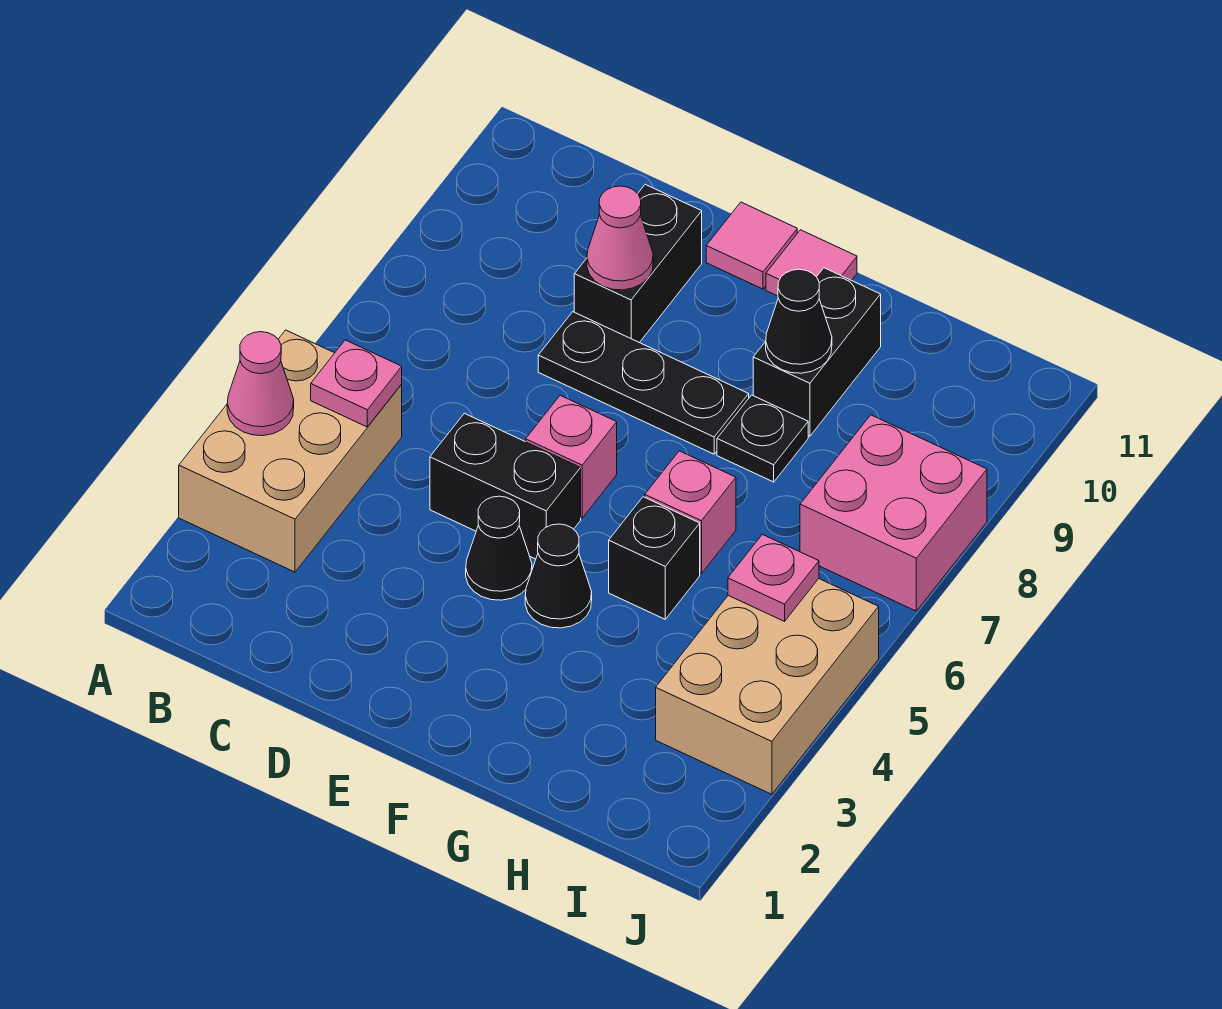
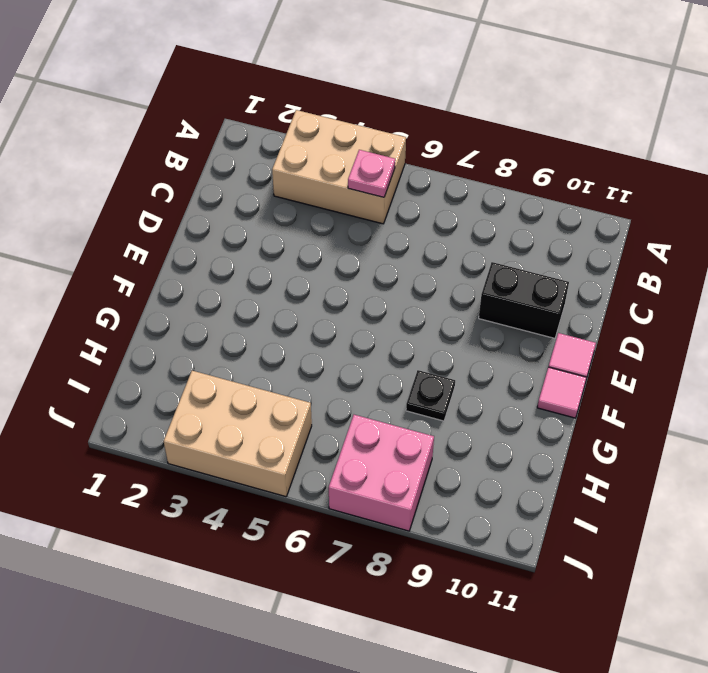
none -> black 1x2 brick [430,413,581,559]
none -> black 1x3 plate [538,312,749,454]
none -> black 1x1 cone [466,496,532,600]

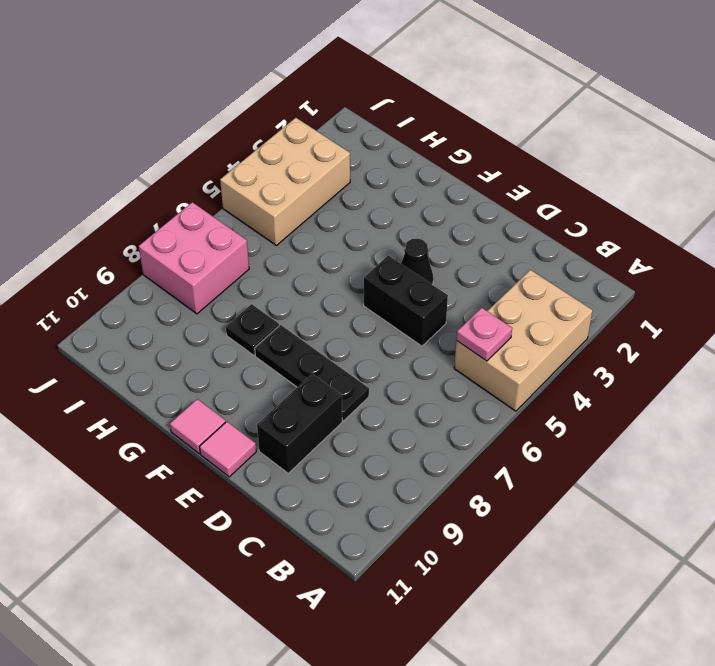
none -> pink 1x1 brick [526,395,617,518]
none -> black 1x1 cone [525,524,592,628]
none -> black 1x1 brick [609,497,700,619]

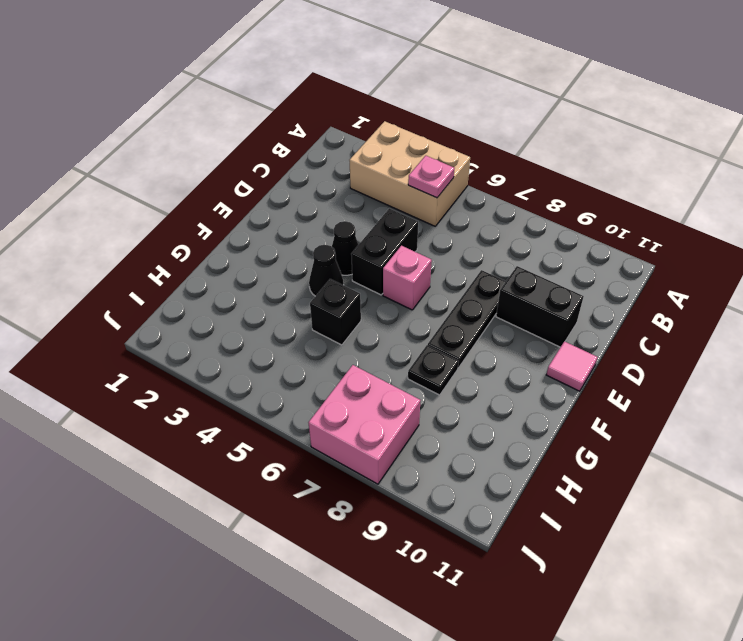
none -> pink 1x1 tile [766,230,857,296]
none -> pink 1x1 brick [645,451,736,574]
none -> black 1x2 brick [753,268,881,436]

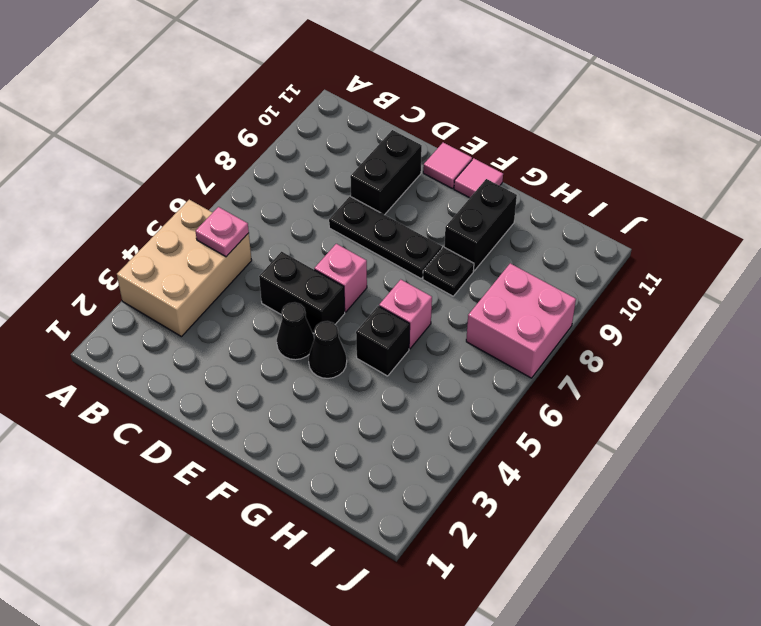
none -> tan 2x3 brick [656,579,879,794]
none -> pink 1x1 cone [227,332,294,436]
none -> pink 1x1 cone [587,186,653,290]

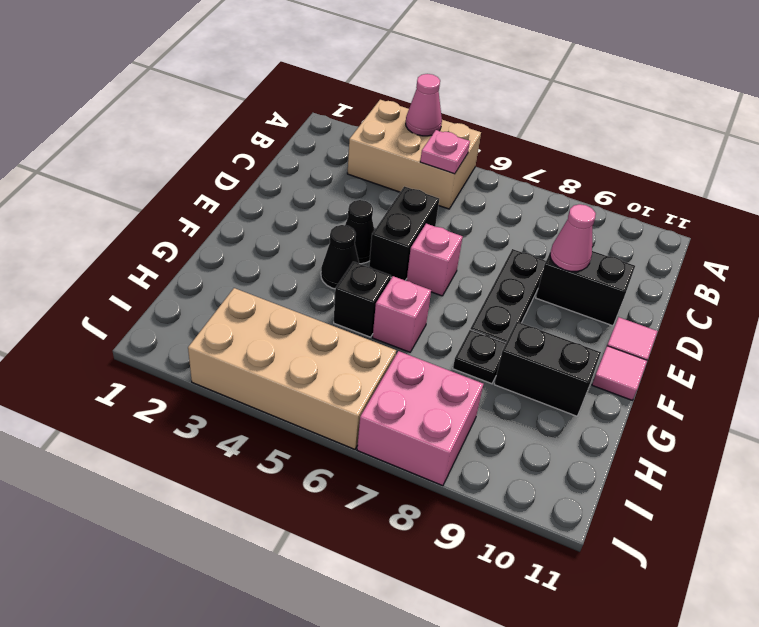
tan 2x4 brick [188,288,396,449] -> tan 2x3 brick [656,579,879,794]
none -> black 1x1 cone [766,269,832,373]
none -> pink 1x1 plate [728,534,819,621]

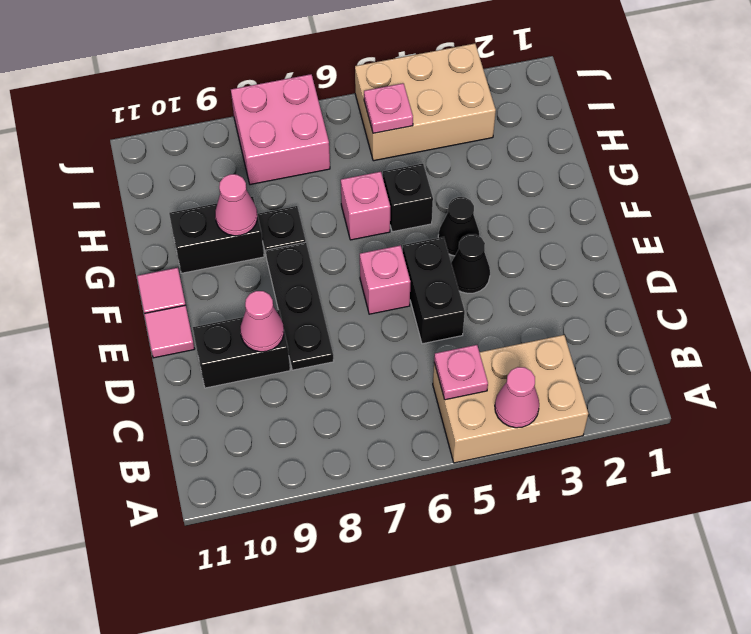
pink 1x1 cone [215,174,257,236] -> black 1x1 cone [766,269,832,373]

